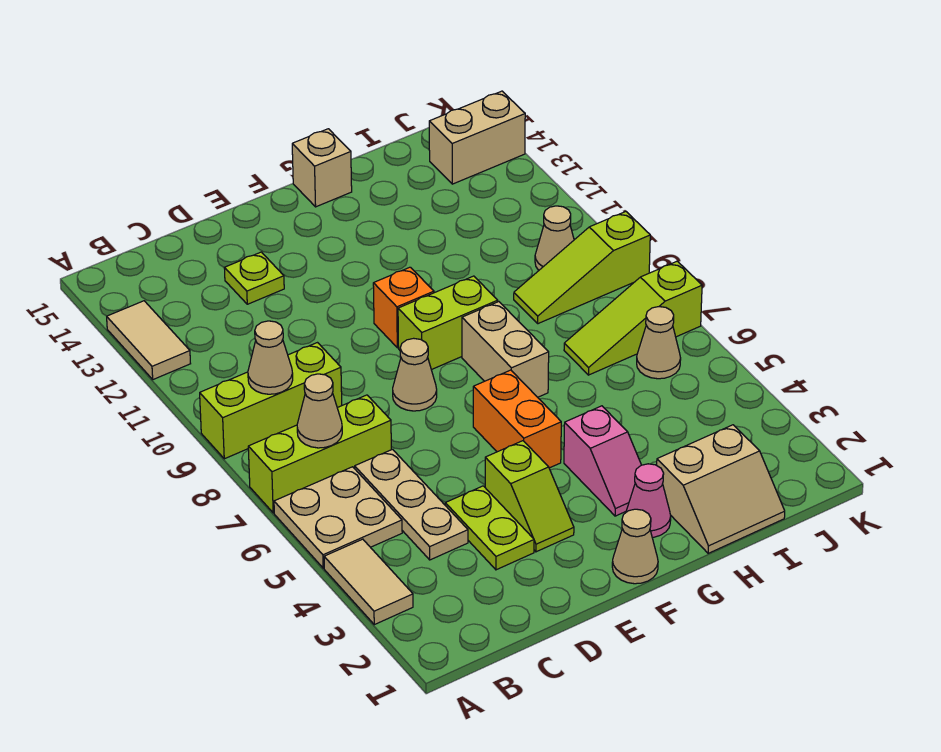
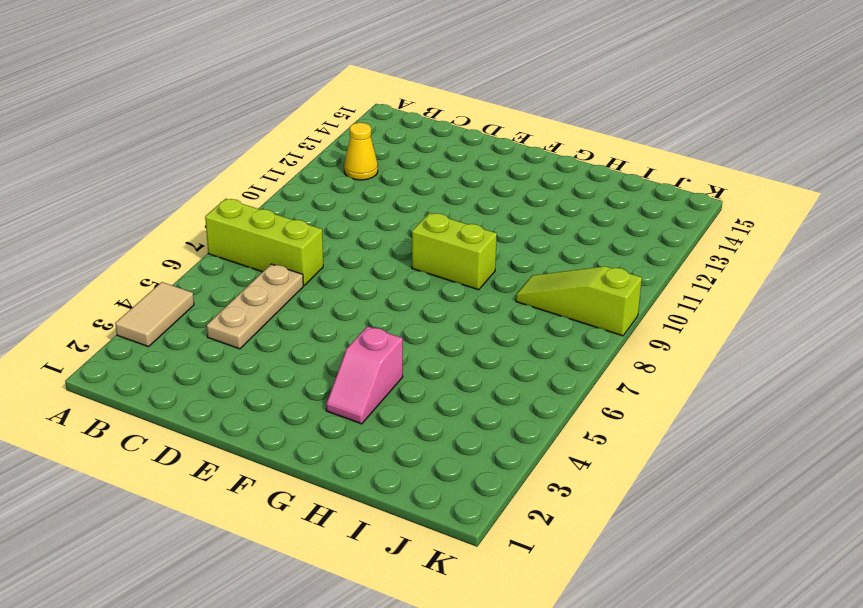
yellow 1x1 cone [344,123,378,180] -> none
none -> tan 2x2 plate [274,467,402,568]
none -> lime 1x3 brick [200,343,342,459]
none -> tan 1x2 tile [107,301,191,379]

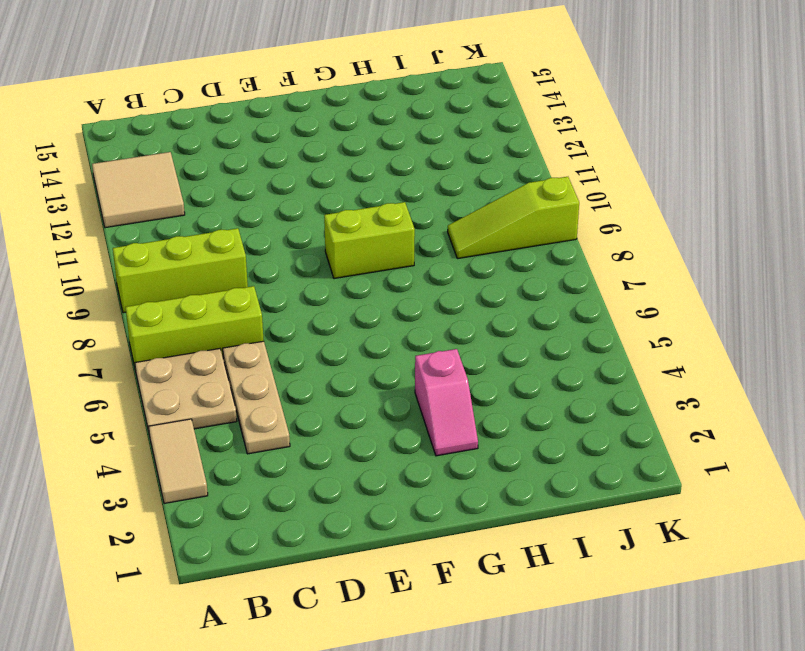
tan 2x2 tile [92,152,185,228] -> tan 1x2 tile [107,301,191,379]
none -> lime 1x2 plate [445,486,534,570]
none -> lime 1x1 plate [224,252,284,304]
none -> lime 1x2 slope [485,441,574,552]

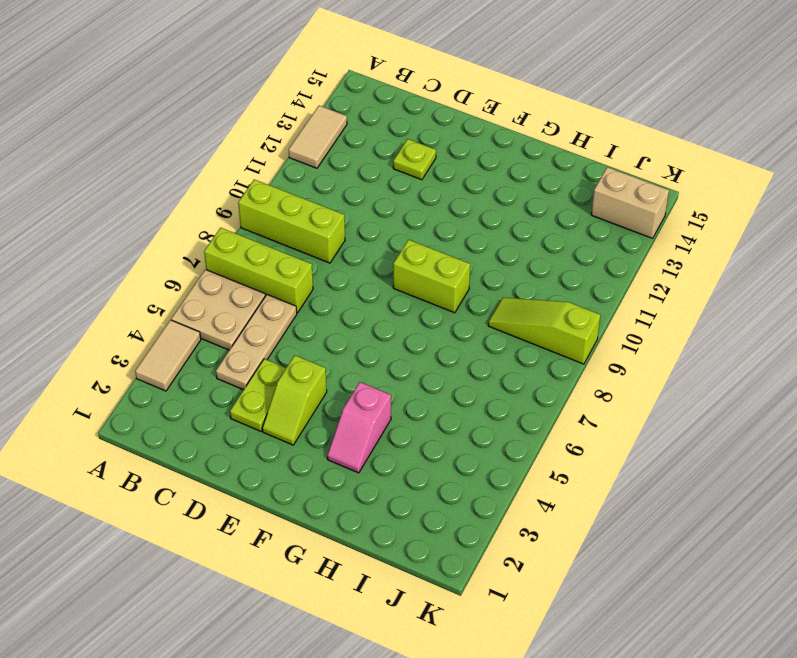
none -> tan 1x1 cone [393,338,437,411]
none -> tan 1x1 cone [612,509,658,584]
none -> orange 1x2 brick [473,370,561,468]

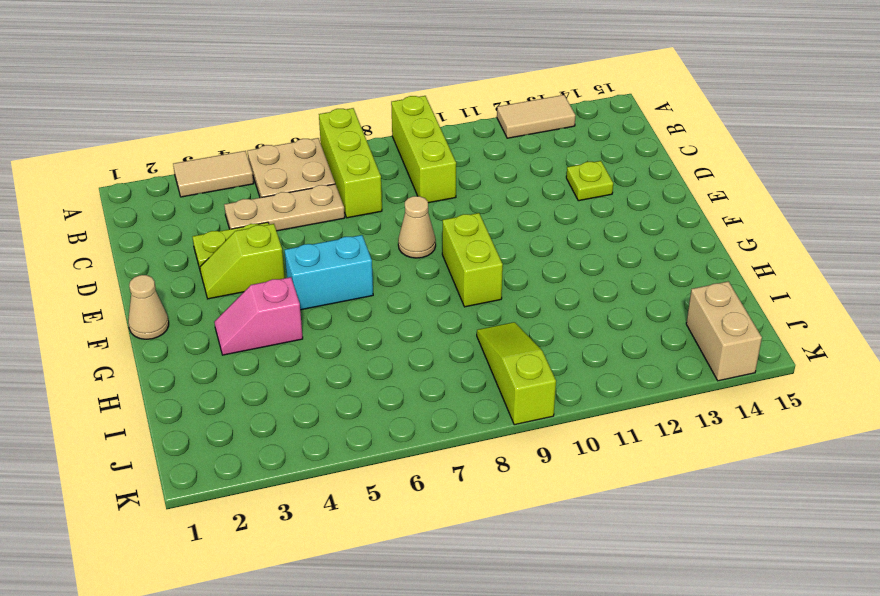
cyan 1x2 brick [285,235,373,310] -> orange 1x2 brick [473,370,561,468]
none -> orange 1x1 brick [373,267,434,348]
none -> pink 1x1 cone [626,464,671,537]
none -> tan 1x2 brick [462,302,549,397]

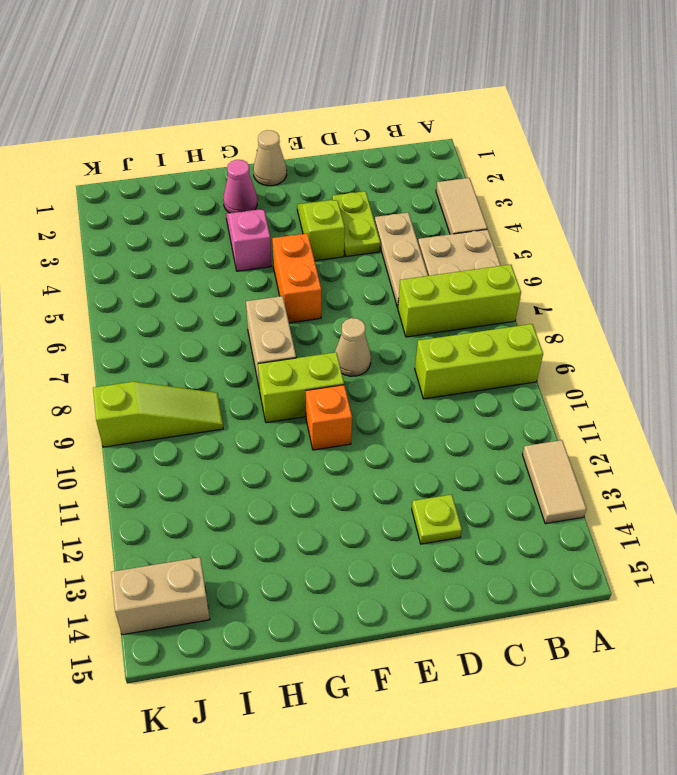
none -> tan 1x1 brick [292,129,352,207]
none -> tan 2x2 slope [657,425,785,553]
none -> lime 1x3 slope [564,261,702,375]

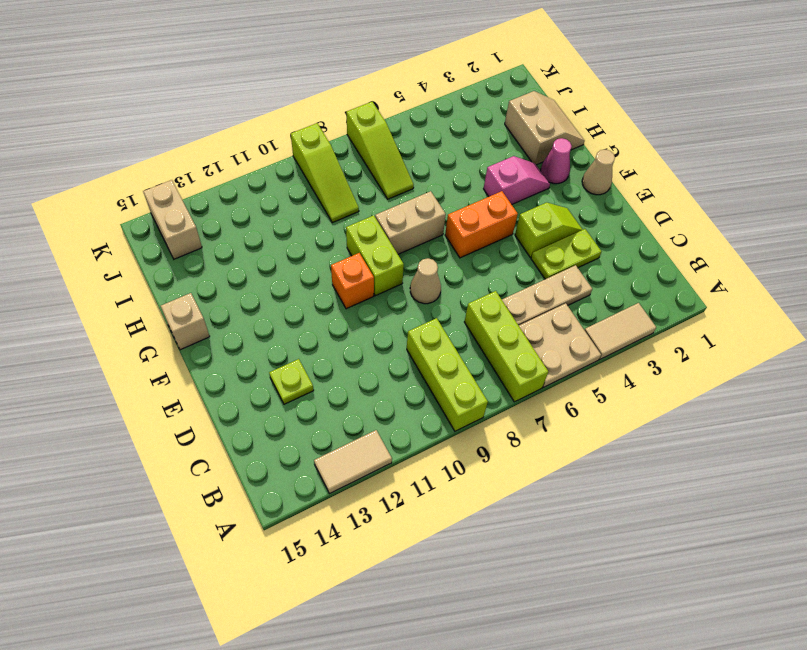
none -> tan 1x1 cone [637,307,681,379]
none -> tan 1x1 cone [535,206,574,270]
none -> tan 1x1 cone [297,374,342,448]

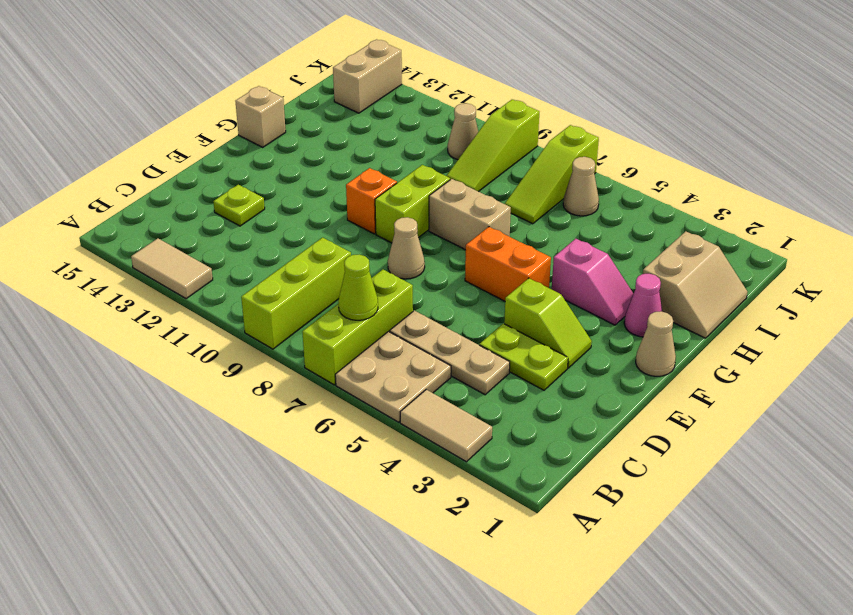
lime 1x1 cone [338,255,378,320] -> tan 1x1 cone [297,374,342,448]
none -> tan 1x1 cone [248,321,293,394]

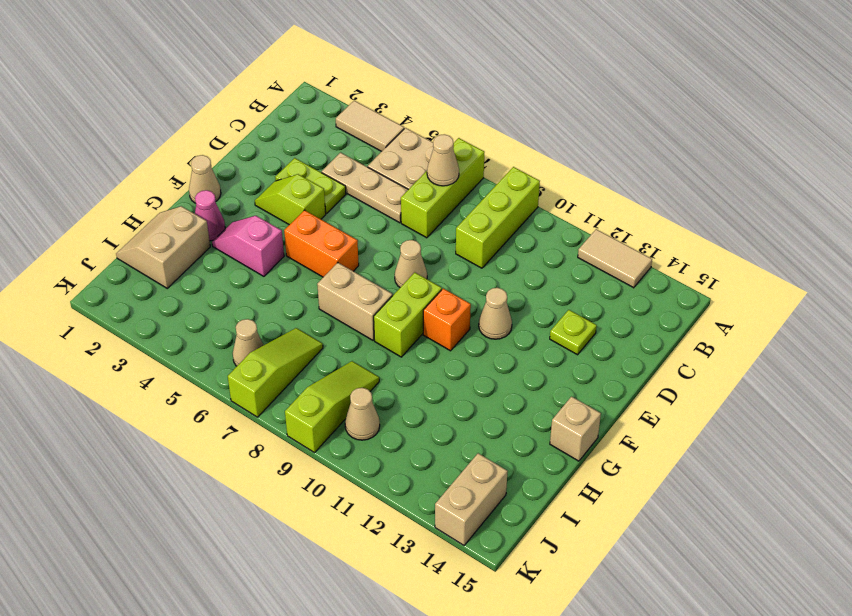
tan 1x1 cone [479,288,512,339] -> tan 1x1 cone moved to [248,321,293,394]

